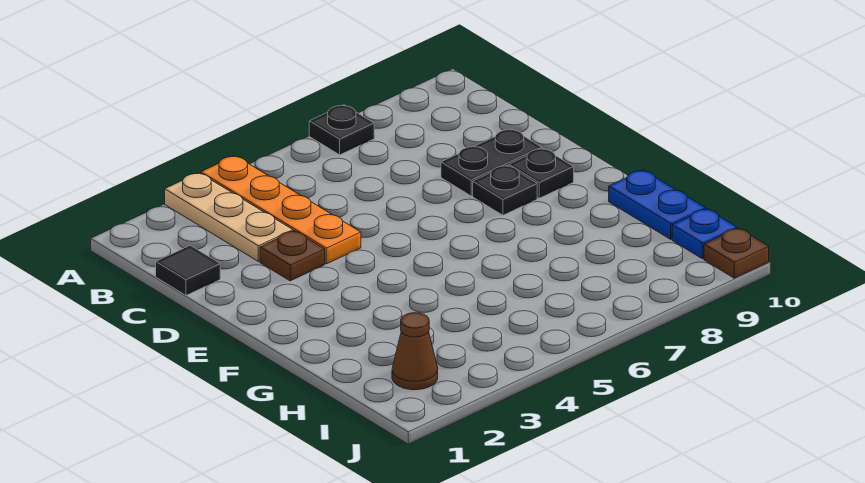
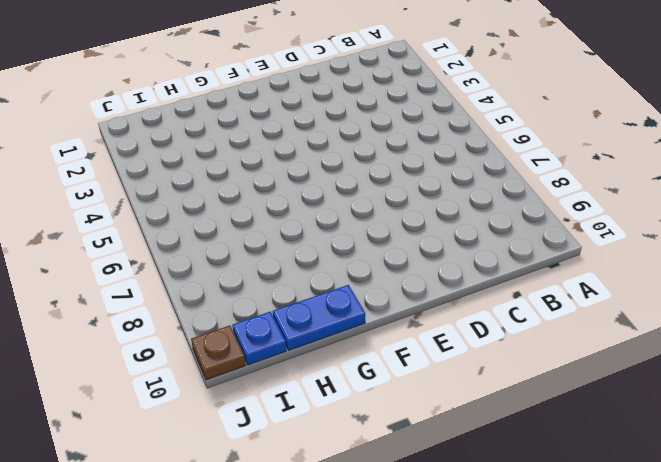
none -> tan 1x3 plate [165,173,293,261]
none -> orange 1x4 plate [201,156,361,264]
none -> black 1x1 plate [309,105,374,155]

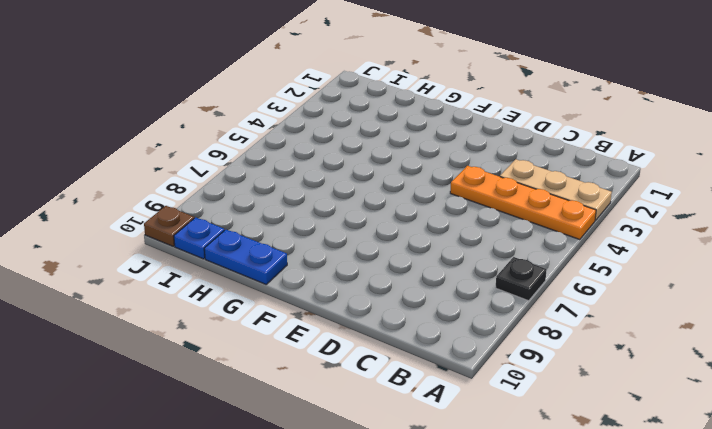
none -> black 1x1 tile [156,245,220,295]
none -> brown 1x1 plate [260,231,325,281]
none -> black 1x2 plate [441,129,542,196]

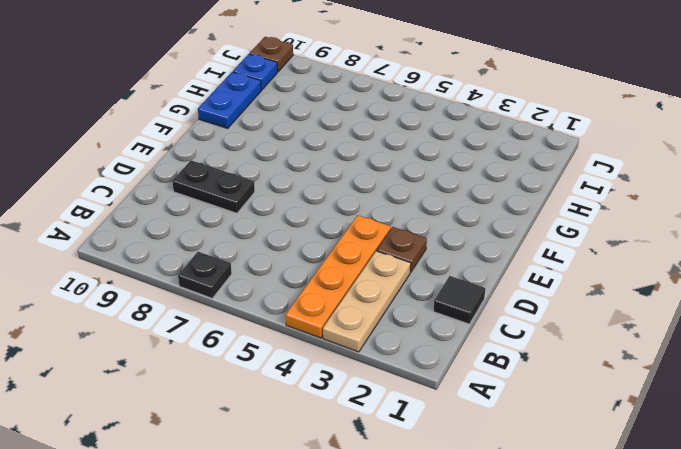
none -> black 1x1 plate [473,165,537,215]
none -> black 1x1 plate [509,148,574,198]
none -> brown 1x1 cone [392,313,438,390]

